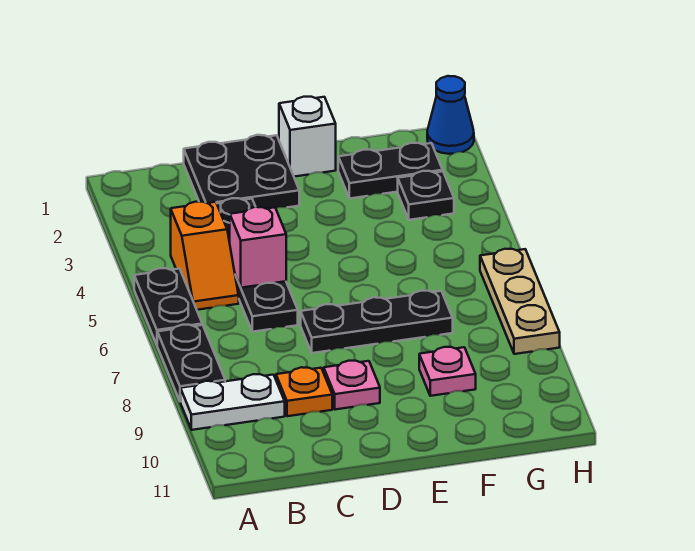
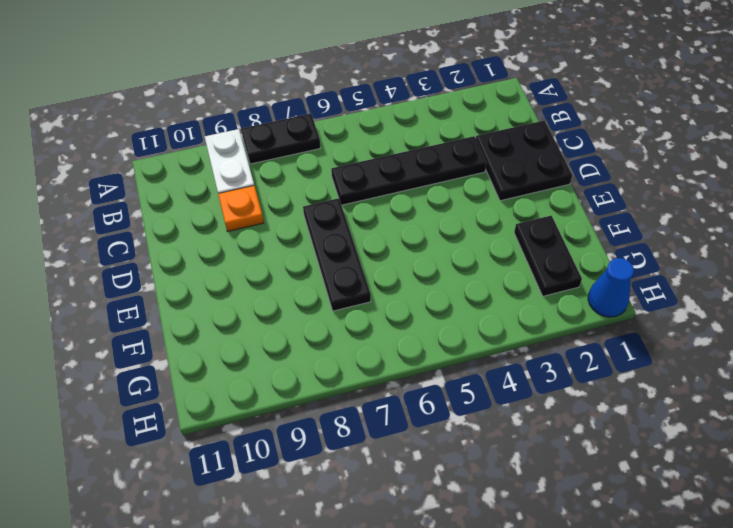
none -> black 1x2 plate [134,268,202,345]
none -> orange 1x2 slope [171,202,239,310]
none -> pink 1x1 plate [324,361,380,409]

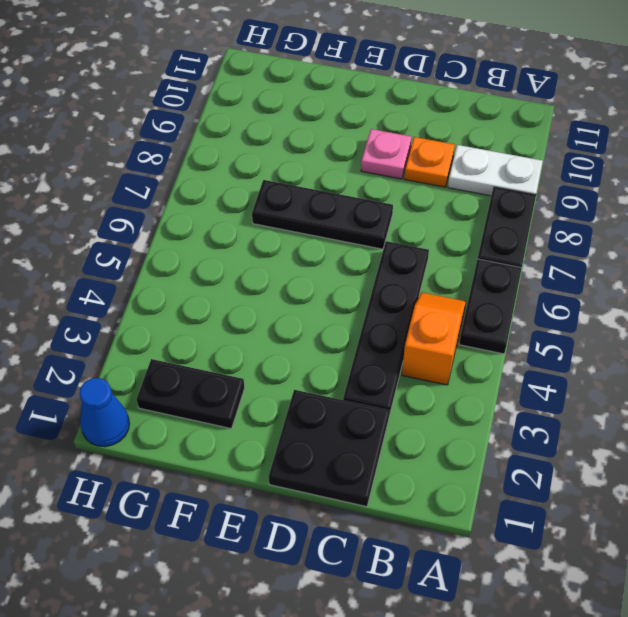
none -> white 1x1 brick [279,97,336,177]
none -> pink 1x1 plate [419,347,476,396]
none -> black 1x1 plate [398,171,454,220]

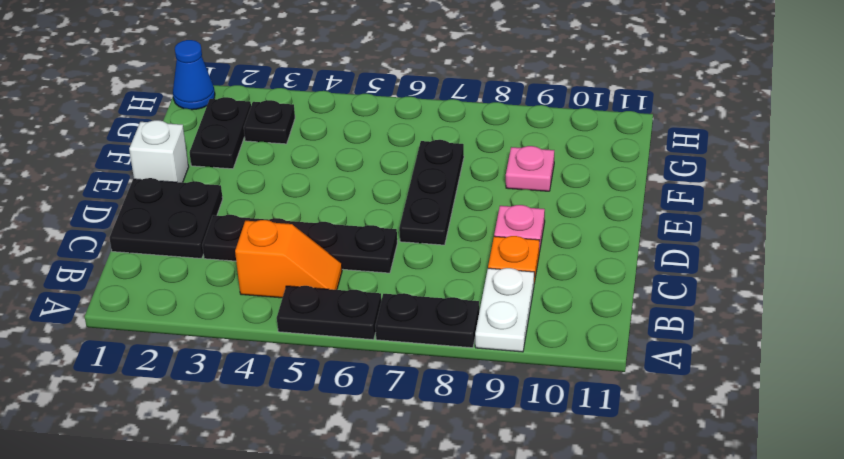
none -> tan 1x3 plate [480,249,560,354]
none -> pink 1x1 brick [230,207,286,288]

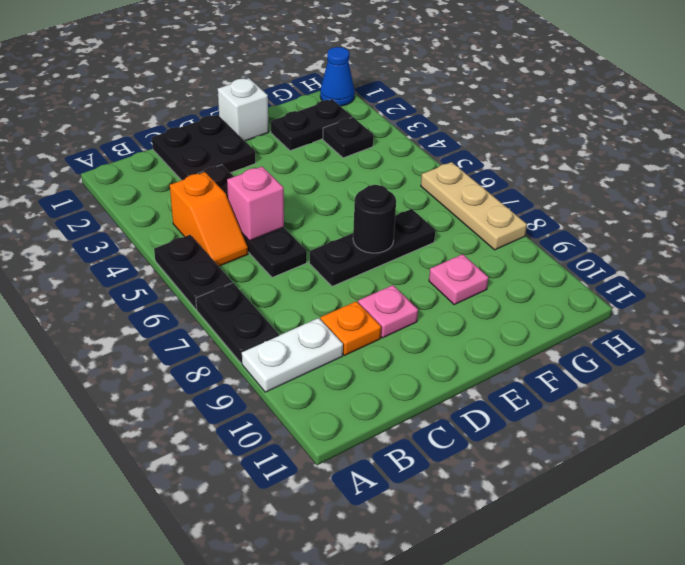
black 1x1 round brick [353,185,396,253] -> none

